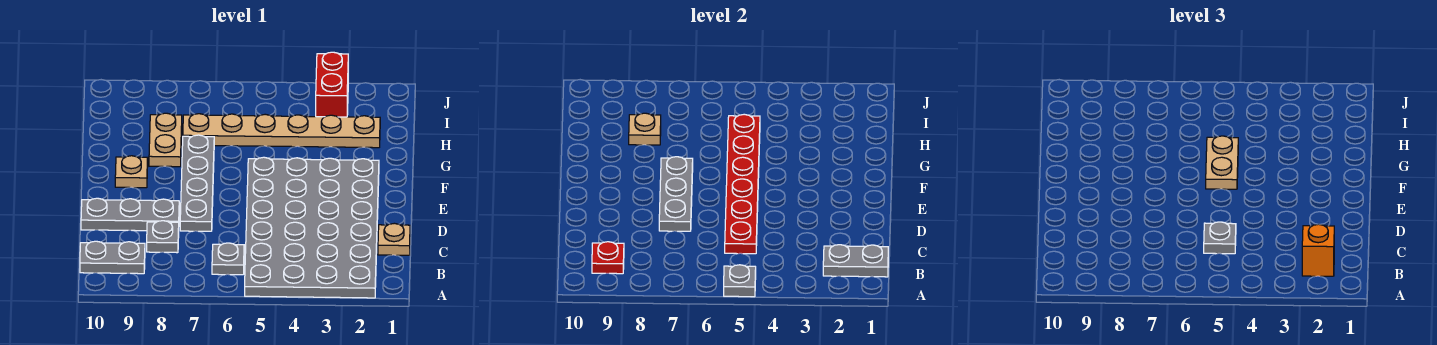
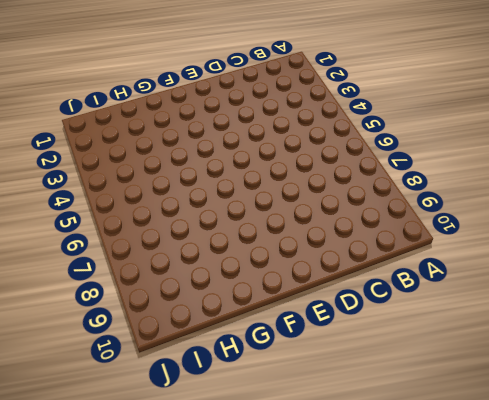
none -> grey 4x6 plate [245,157,379,298]
none -> grey 1x1 plate [212,243,244,275]
none -> grey 1x2 plate [80,241,145,274]

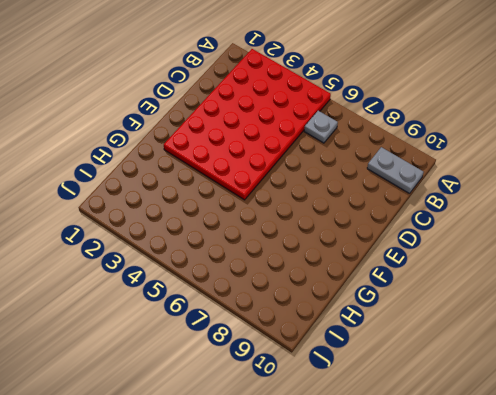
red 4x6 plate [164,49,331,200] -> grey 4x6 plate [245,157,379,298]
none -> tan 1x1 plate [378,223,410,255]
none -> grey 1x1 plate [147,221,179,253]
none -> grey 1x4 plate [180,135,214,231]

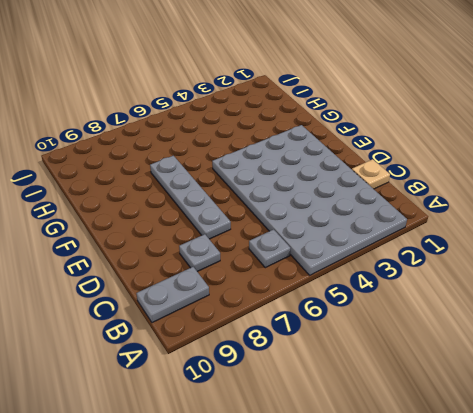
none -> grey 1x3 plate [81,198,179,231]
none -> tan 1x1 plate [115,156,148,188]
none -> tan 1x2 plate [149,113,182,167]

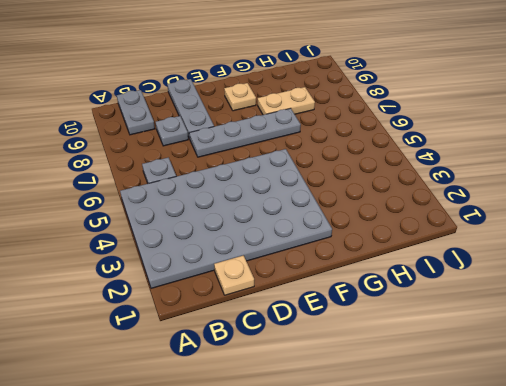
none -> tan 1x6 plate [183,114,380,148]
none -> red 1x2 brick [316,52,348,117]
none -> grey 1x1 plate [724,265,756,297]

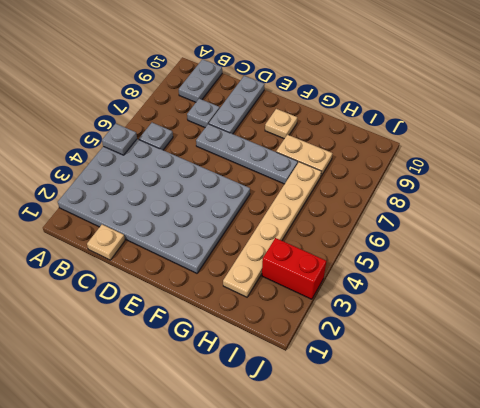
none -> grey 1x2 plate [823,245,888,277]
none -> red 1x1 plate [592,242,624,274]
none -> red 1x6 plate [725,114,760,254]

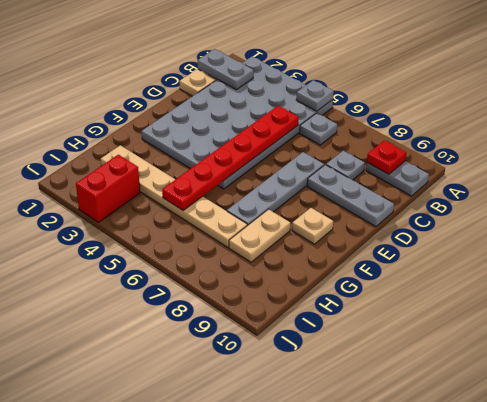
none -> grey 1x3 plate [659,157,693,231]
none -> tan 1x1 plate [629,113,661,145]
none -> orange 1x1 brick [1302,224,1334,276]

